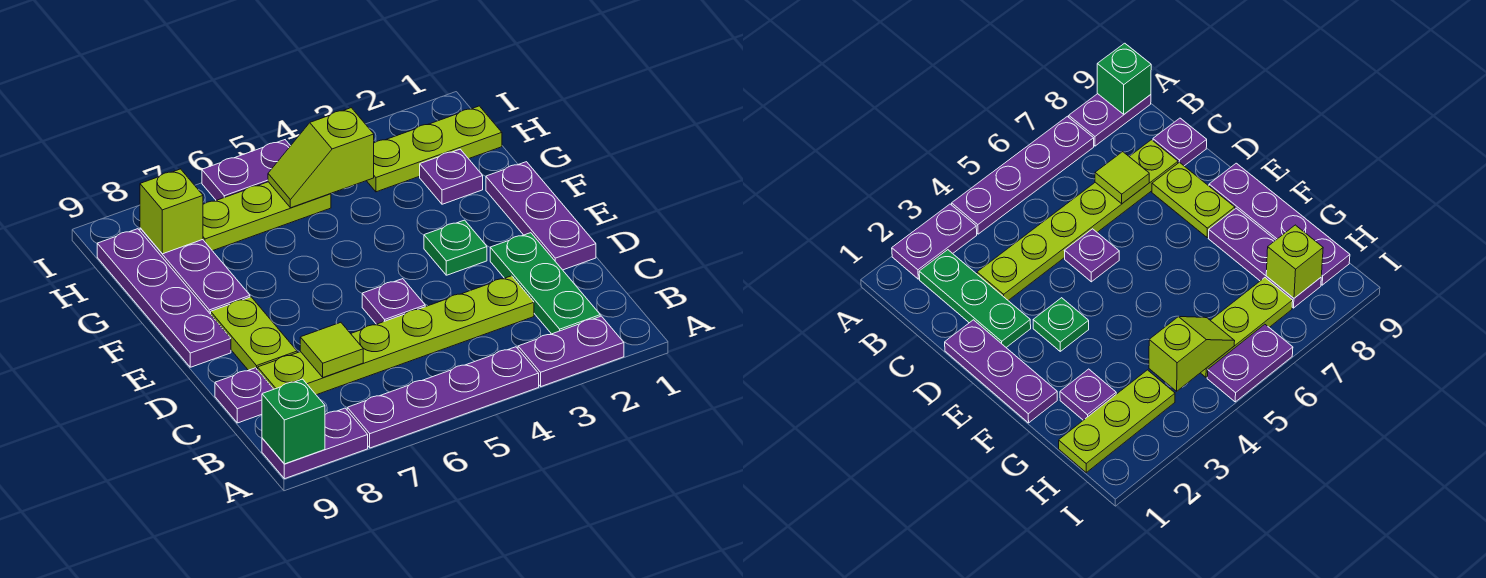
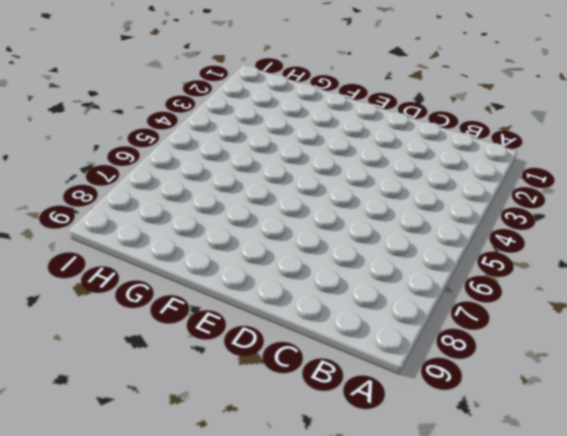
none -> purple 1x2 plate [518,316,624,386]
none -> purple 1x4 plate [347,347,539,448]
none -> purple 1x2 plate [262,408,368,479]

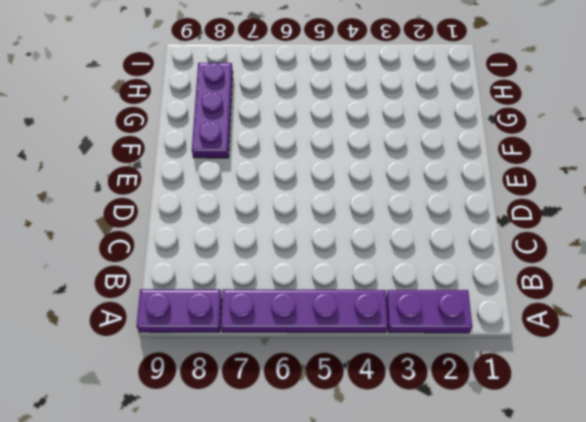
none -> green 1x3 plate [490,233,600,334]
none -> lime 1x6 plate [258,276,534,395]
none -> purple 1x1 plate [215,368,274,423]

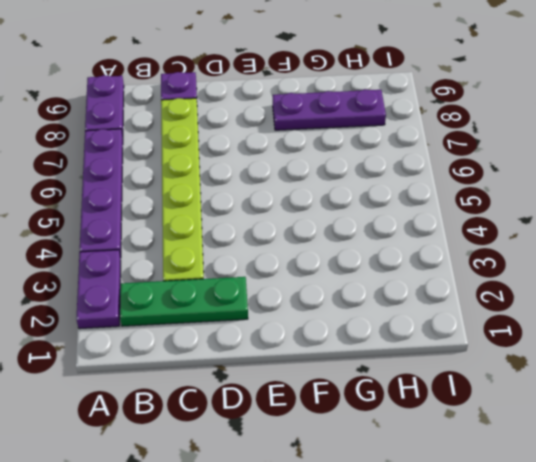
none -> purple 1x3 plate [486,162,596,270]
none -> purple 1x1 plate [362,279,425,324]
none -> lime 1x2 plate [211,297,297,370]

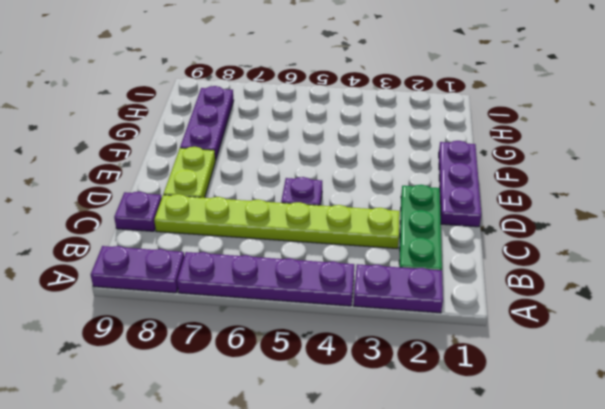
none -> green 1x1 plate [424,220,487,275]
none -> purple 1x4 plate [97,229,231,367]
none -> purple 1x1 plate [420,149,483,204]

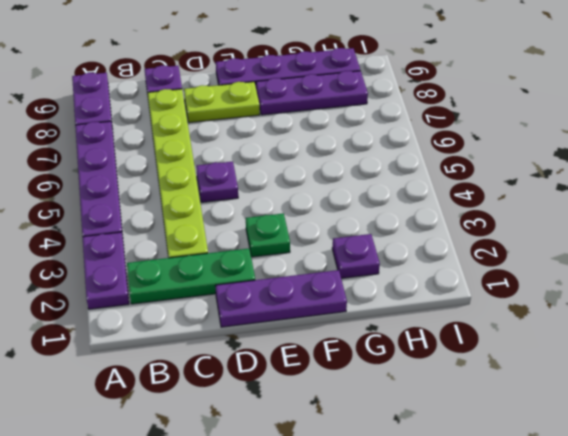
none -> lime 1x3 plate [367,106,502,192]
none -> lime 1x3 plate [203,182,331,251]
none -> purple 1x2 plate [202,140,290,200]

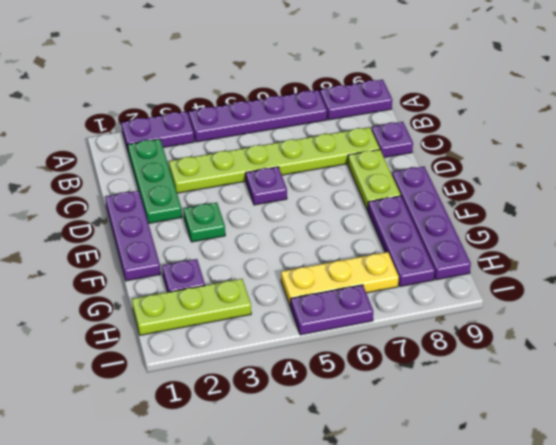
yellow 1x3 plate [281,252,399,307] -> lime 1x3 plate [203,182,331,251]
none -> green 1x1 brick [262,379,325,464]
none -> lime 1x1 tile [300,322,363,377]
none -> lime 1x2 slope [268,108,374,208]

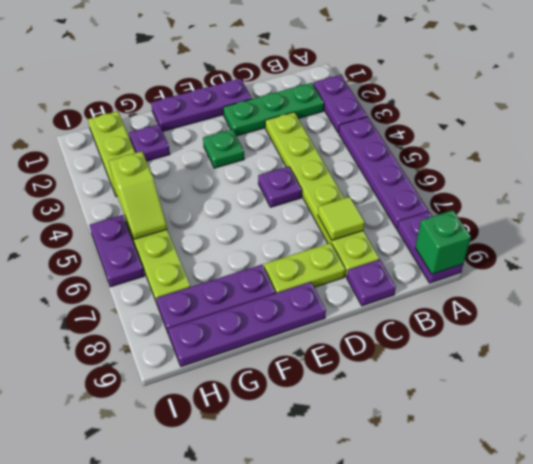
none -> lime 1x1 brick [140,169,203,254]

